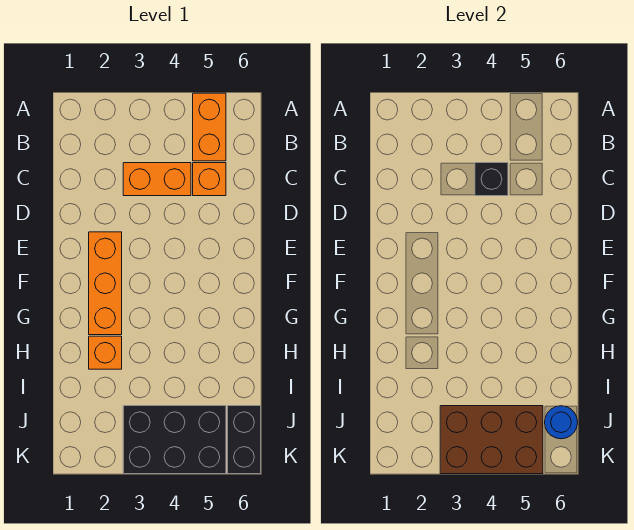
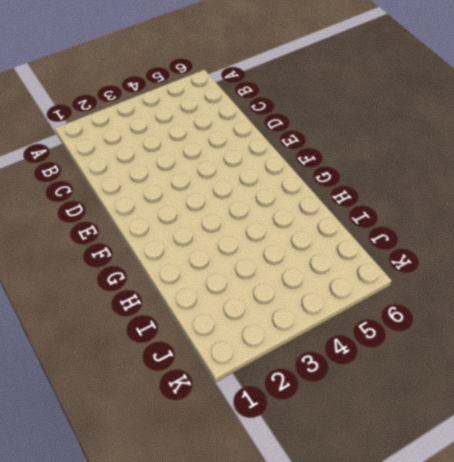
none -> orange 1x2 brick [193,93,226,161]
none -> orange 1x2 brick [123,163,191,196]

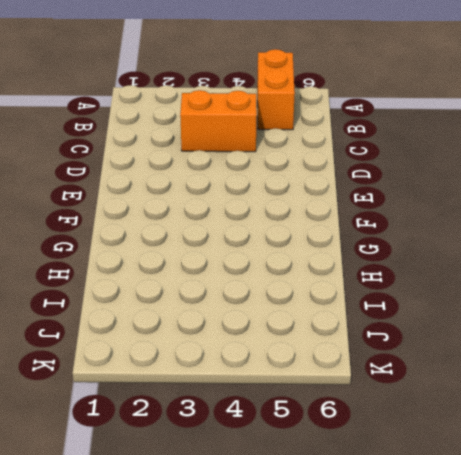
none -> orange 1x1 brick [193,163,226,196]
none -> orange 1x3 brick [89,232,122,335]

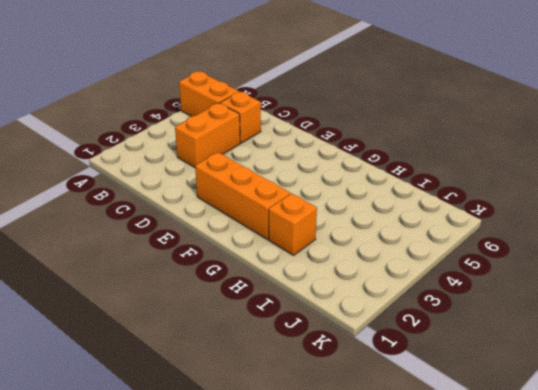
none -> black 2x3 brick [123,406,226,474]
none -> black 1x2 brick [228,406,261,474]

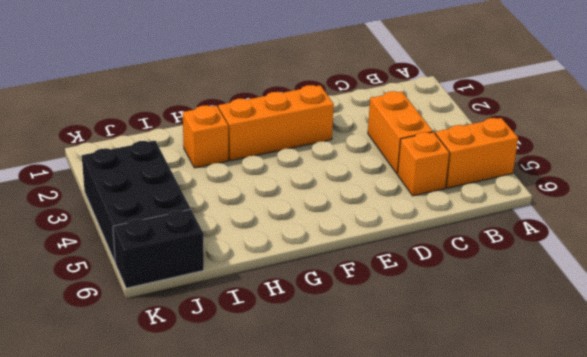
none -> black 1x1 brick [475,163,508,196]
none -> brown 2x3 brick [440,406,543,474]

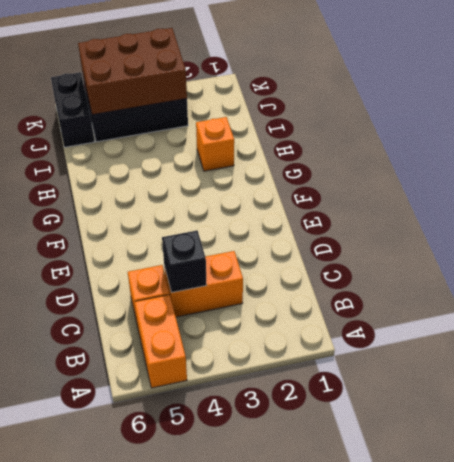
none -> orange 1x3 brick [89,232,122,335]
none -> blue 1x1 round brick [545,406,578,439]

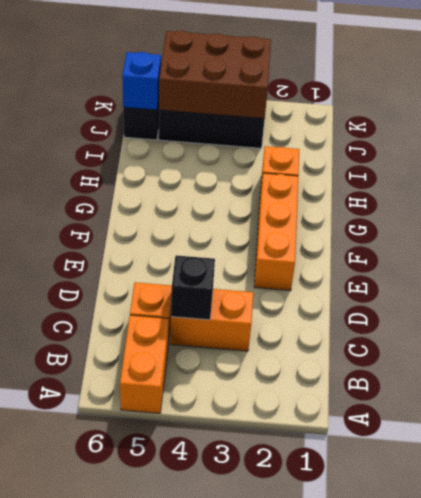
blue 1x1 brick [122,52,161,110] -> blue 1x1 round brick [545,406,578,439]

